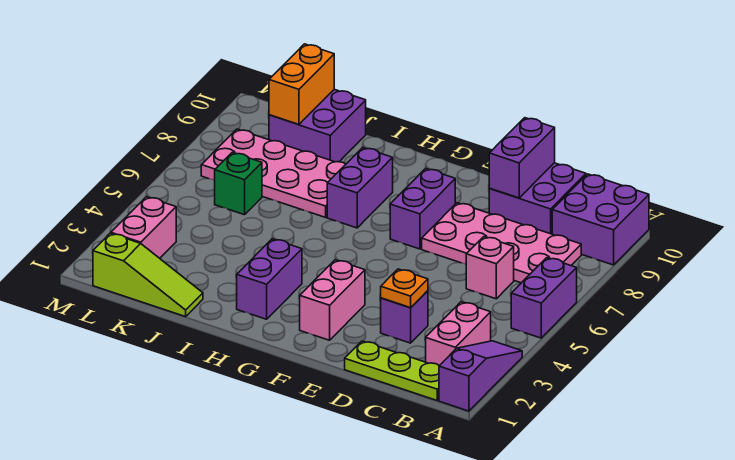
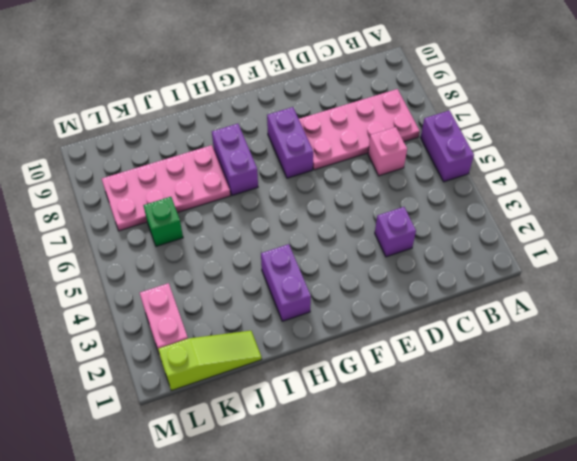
none -> purple 1x3 slope [439,341,522,411]
none -> purple 2x2 brick [552,174,649,265]
none -> lime 1x3 plate [345,341,439,400]

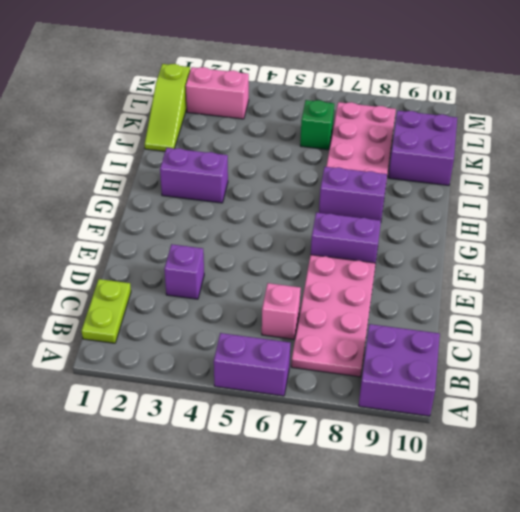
lime 1x2 plate [82,279,131,343] -> lime 1x3 plate [345,341,439,400]
none -> purple 1x3 slope [439,341,522,411]
none -> pink 1x2 brick [426,302,491,366]
none -> purple 2x2 brick [489,163,586,234]

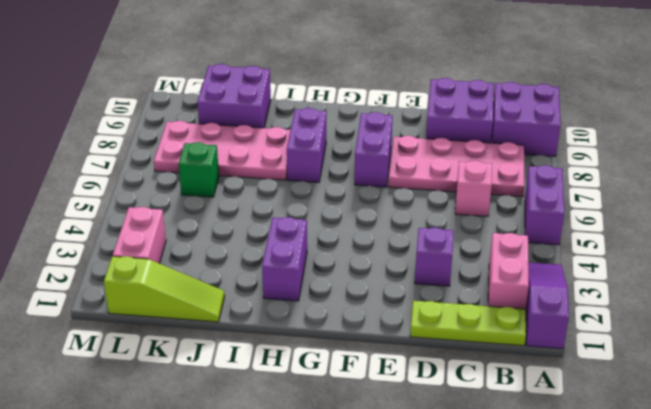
none -> pink 1x2 brick [300,260,365,340]
none -> orange 1x1 plate [381,269,428,308]
none -> purple 1x2 brick [489,118,555,198]

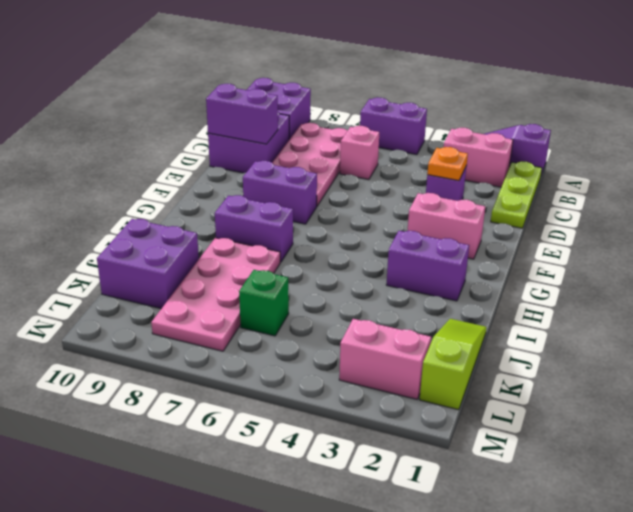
none -> orange 1x2 brick [269,44,334,124]

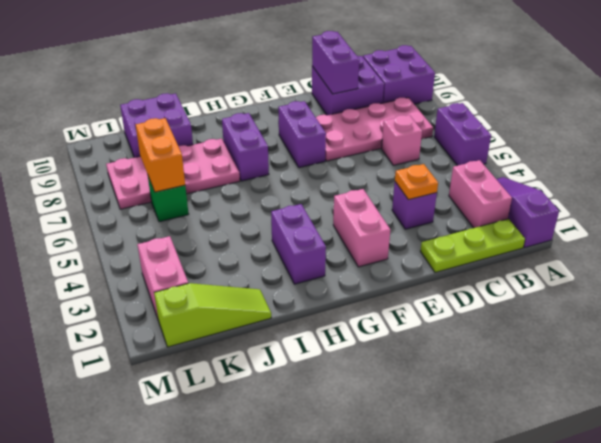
orange 1x2 brick [136,118,185,192] -> orange 1x2 brick moved to [269,44,334,124]

